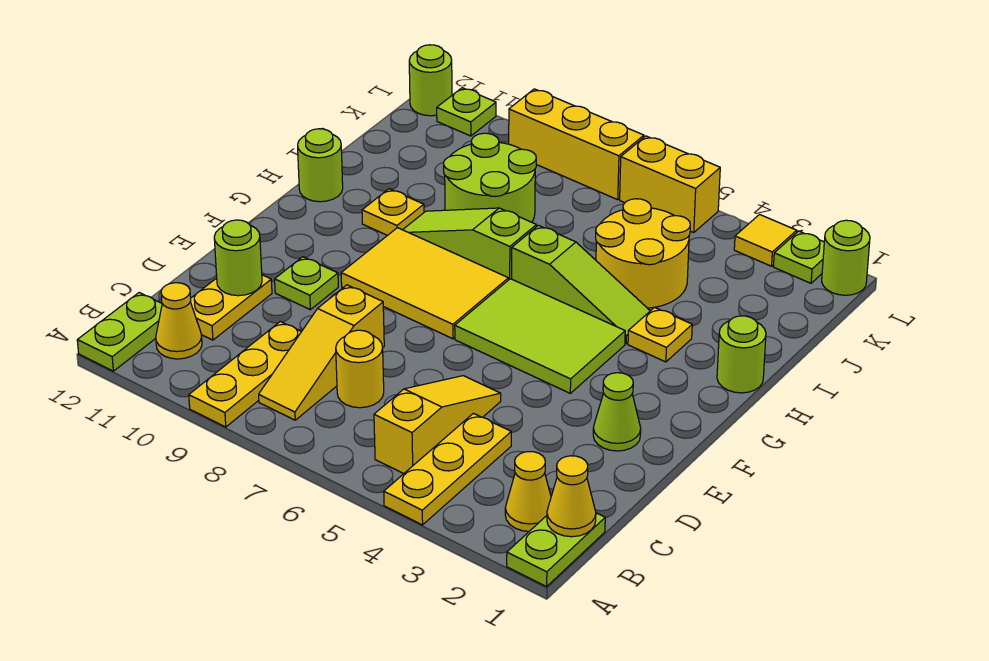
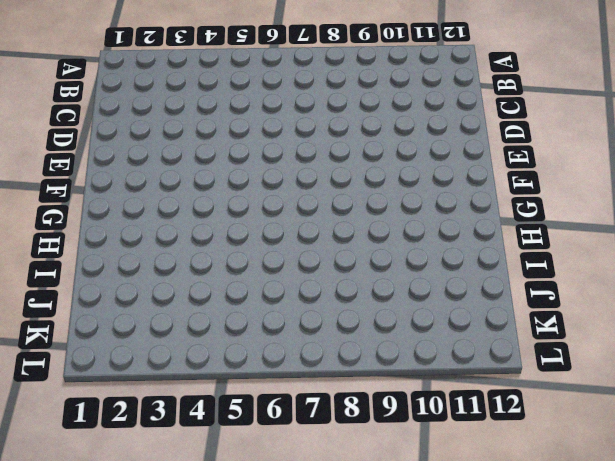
none -> lime 1x2 plate [507,513,605,586]
none -> yellow 1x3 plate [384,413,511,525]
none -> yellow 1x3 plate [189,322,301,427]
none -> lime 1x2 plate [77,293,162,371]

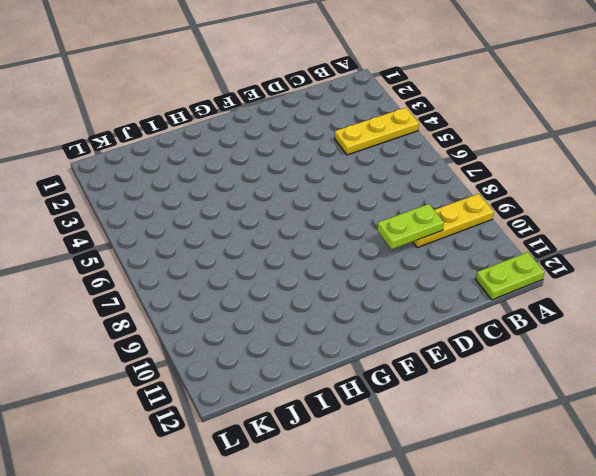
lime 1x2 plate [377,204,444,249] -> lime 1x2 plate moved to [507,513,605,586]
none -> yellow 1x1 cone [505,452,551,531]
none -> yellow 1x3 slope [374,376,501,474]
none -> yellow 1x3 slope [259,285,384,420]
none -> yellow 1x1 cone [156,283,202,359]

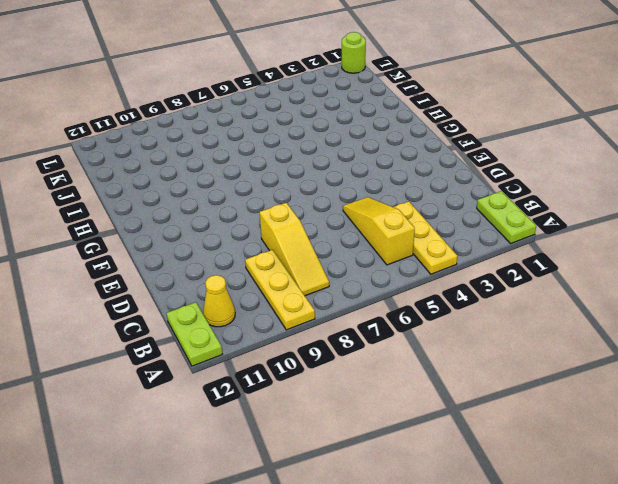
none -> yellow 1x1 cone [505,452,551,531]
none -> yellow 1x1 round brick [336,330,384,408]
none -> yellow 1x2 plate [190,275,272,340]
none -> lime 1x1 cone [593,373,641,451]

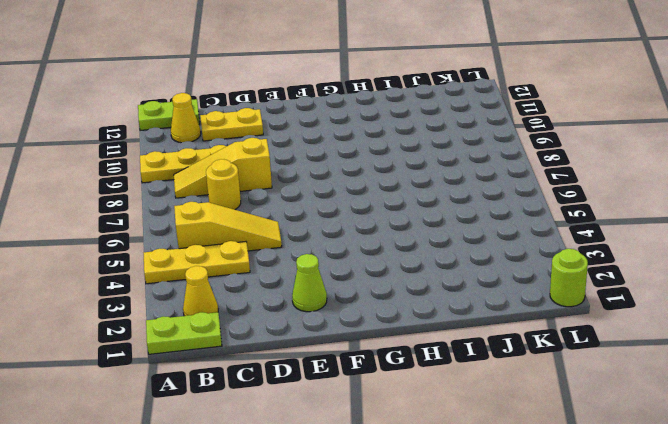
none -> lime 1x1 plate [275,257,338,310]
none -> lime 2x3 tile [455,279,625,393]
none -> yellow 2x3 tile [341,228,508,339]
none -> lime 1x1 round brick [717,316,766,393]

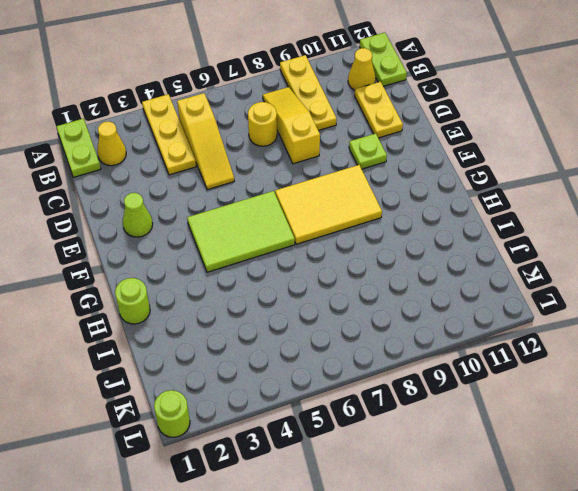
none -> yellow 1x1 plate [628,307,692,362]
none -> lime 1x3 slope [512,225,650,344]
none -> lime 1x3 slope [403,208,536,280]
none -> yellow 1x1 plate [362,189,424,236]

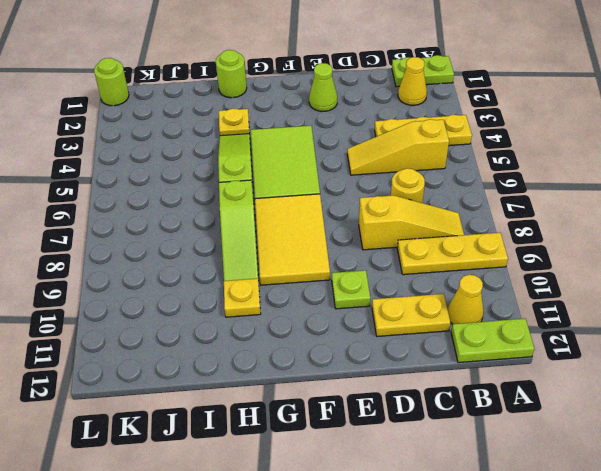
none -> lime 1x1 round brick [298,129,343,202]
none -> yellow 2x2 round brick [596,199,690,308]
none -> lime 2x2 round brick [444,133,536,222]
none -> lime 1x1 plate [773,231,824,283]

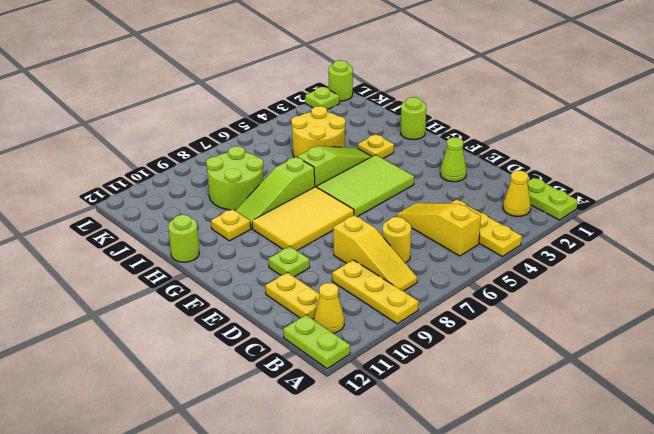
none -> yellow 1x1 tile [734,215,797,266]
none -> yellow 1x2 brick [620,136,720,232]
none -> yellow 1x3 brick [509,89,644,200]
none -> lime 1x1 plate [437,88,496,136]

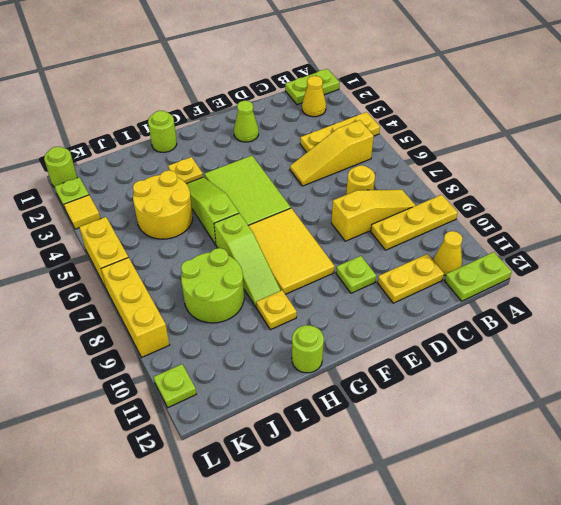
none -> lime 1x1 round brick [409,45,452,116]
none -> yellow 1x1 cone [547,456,596,537]
none -> lime 1x1 round brick [214,220,262,296]

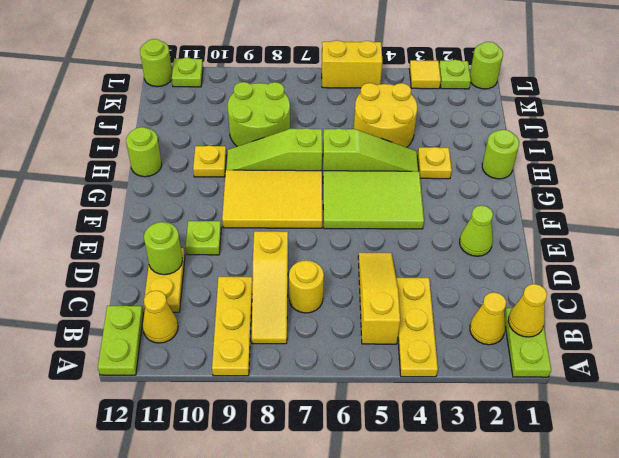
none -> yellow 1x3 brick [509,89,644,200]

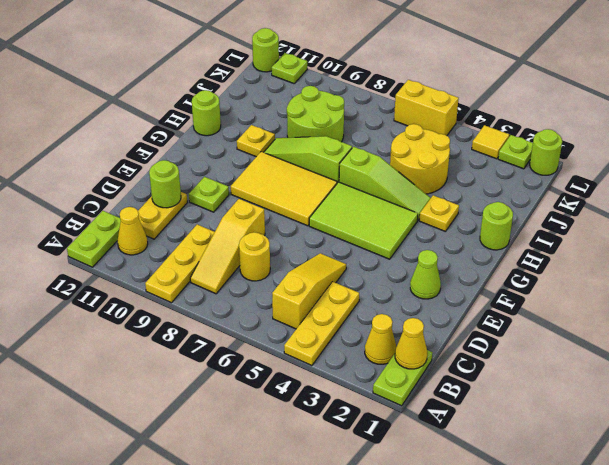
none -> yellow 1x3 brick [509,89,644,200]

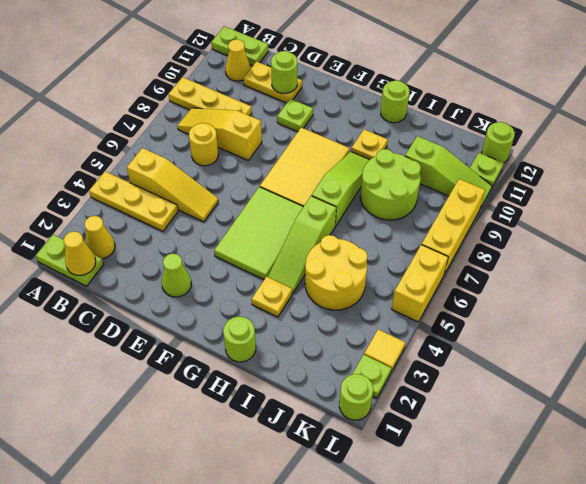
lime 1x3 slope [405,136,492,209] -> none

